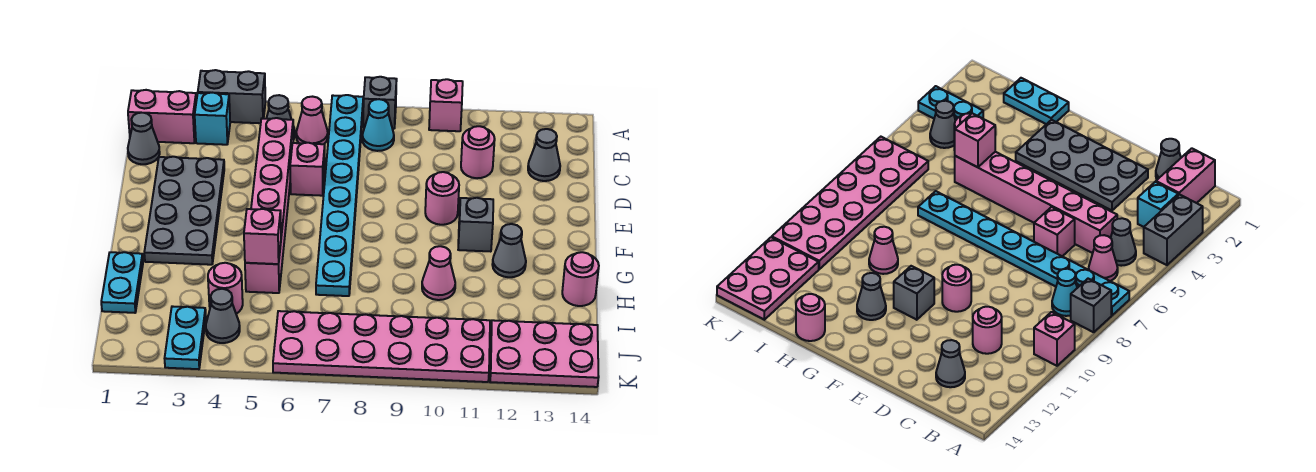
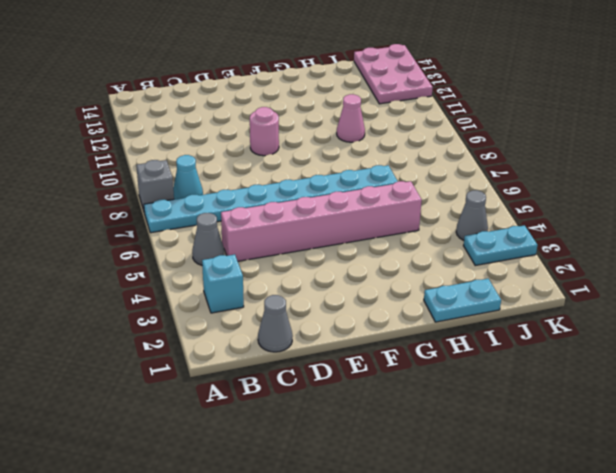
none -> grey 1x2 brick [198,70,266,123]
none -> pink 1x1 brick [429,79,463,131]
none -> pink 1x2 brick [128,90,196,143]

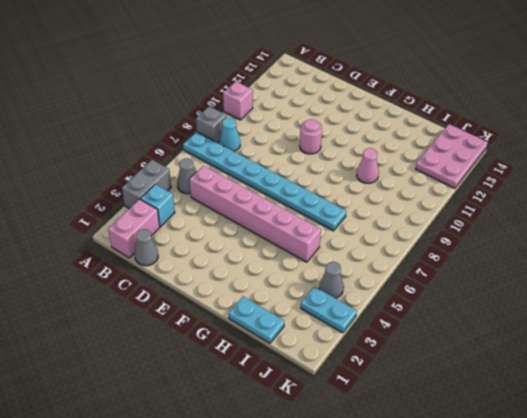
none -> pink 1x1 cone [296,97,328,144]
none -> pink 1x1 round brick [461,126,495,178]
none -> grey 1x1 cone [528,129,560,181]

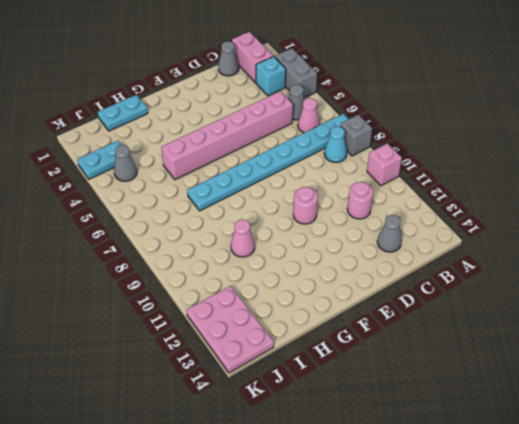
none -> grey 2x4 plate [144,157,224,265]
none -> pink 1x1 brick [290,143,325,196]
none -> grey 1x1 brick [458,198,493,252]

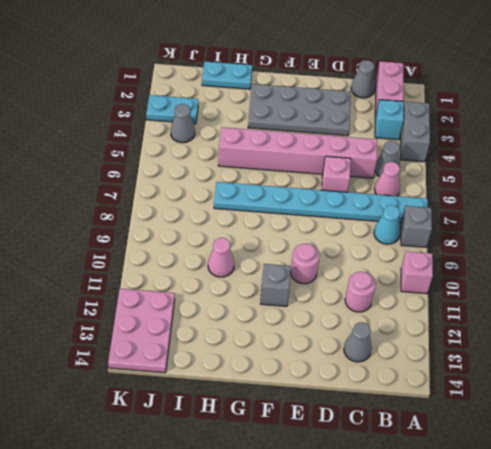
none -> grey 1x1 cone [492,224,526,277]
none -> pink 1x1 round brick [562,252,599,306]
none -> pink 1x1 round brick [208,263,243,314]

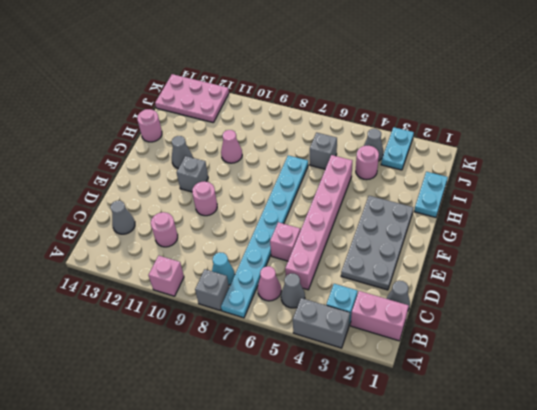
grey 1x1 brick [310,133,337,169] -> none
none -> pink 2x6 plate [273,311,490,382]
none -> pink 1x1 brick [244,209,281,264]

